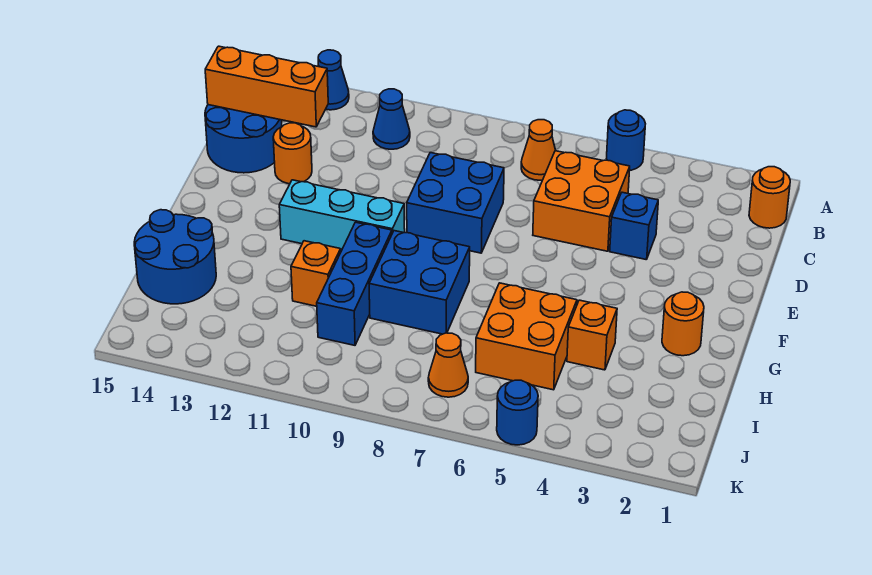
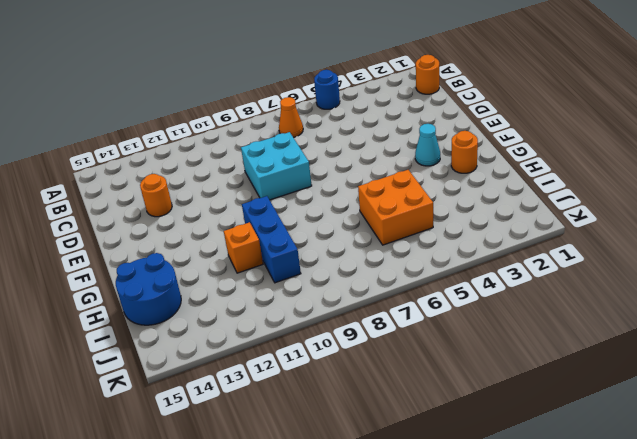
cyan 2x2 brick [241,132,312,200] -> blue 2x2 brick [407,152,504,253]
cyan 1x1 cone [415,124,440,166] -> none
none -> blue 1x1 cone [318,50,349,110]
none -> blue 1x1 cone [373,89,410,149]
none -> orange 2x2 brick [533,151,630,251]

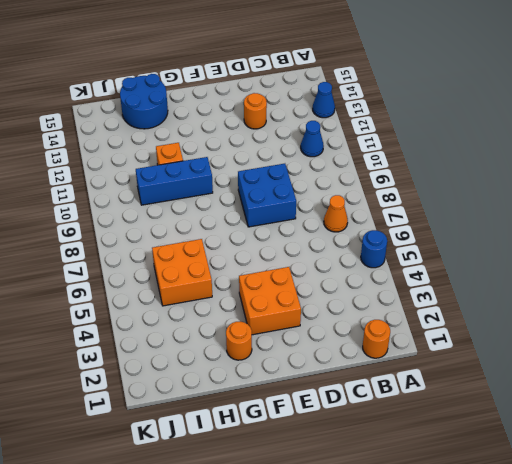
orange 2x2 brick [239,267,301,335] -> orange 2x2 brick moved to [533,151,630,251]
none -> blue 2x2 round brick [205,105,282,173]
none -> blue 1x1 brick [610,192,658,260]
none -> cyan 1x3 brick [279,180,405,251]

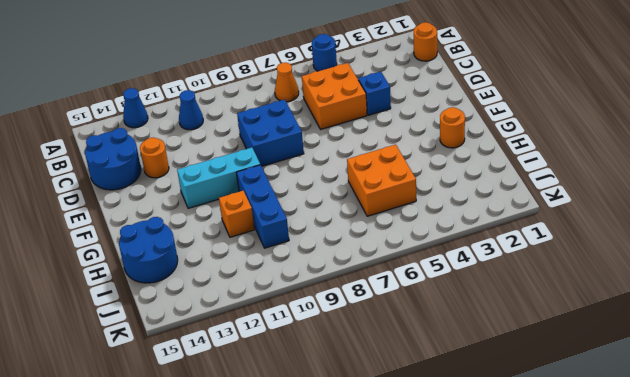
none -> blue 2x2 brick [369,231,470,334]
none -> orange 1x1 brick [567,300,617,370]
none -> orange 1x1 cone [428,333,468,397]

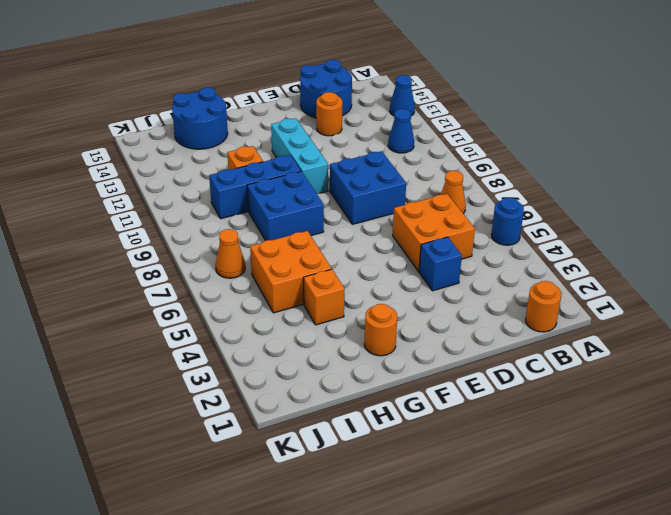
none -> blue 1x1 round brick [497,380,538,445]
none -> orange 1x3 brick [205,46,328,127]

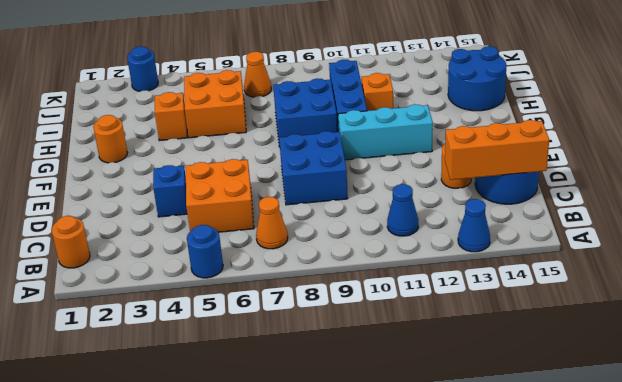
blue 1x1 round brick [127,47,158,91] -> blue 1x1 round brick moved to [497,380,538,445]

